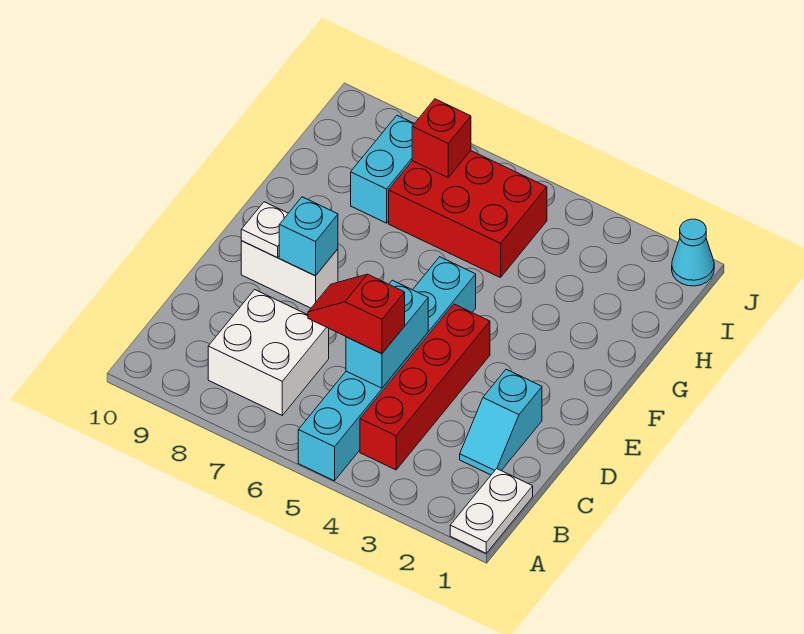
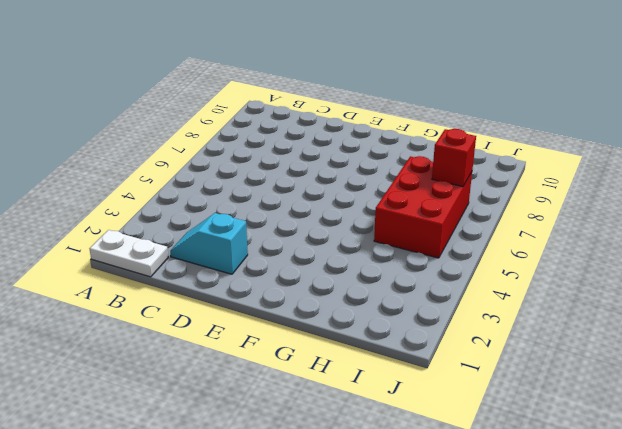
none -> cyan 1x6 brick [298,257,476,481]
none -> red 1x4 brick [360,304,490,470]
none -> white 2x2 brick [208,290,329,415]

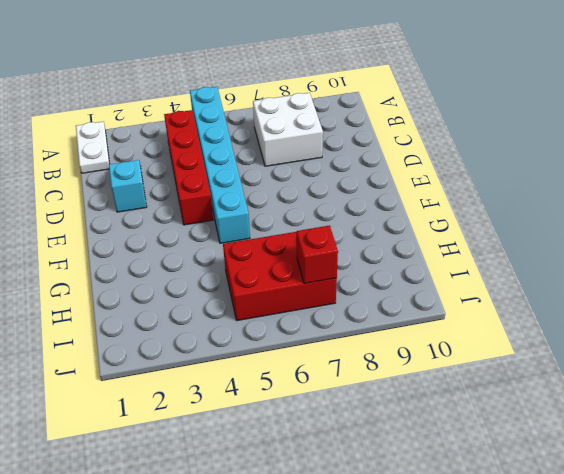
none -> white 1x2 brick [241,241,338,308]
none -> cyan 1x2 brick [351,115,414,223]
none -> cyan 1x1 cone [672,219,714,286]

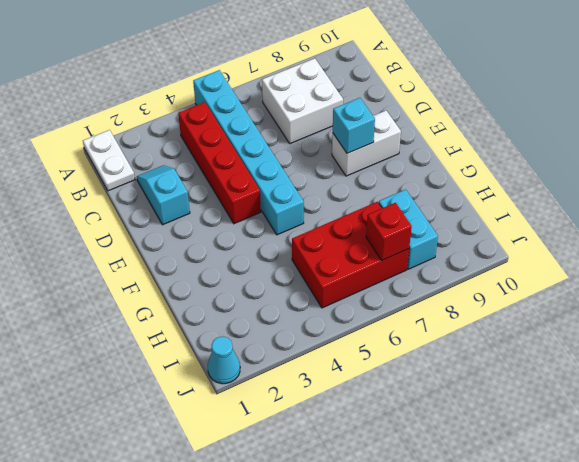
none -> cyan 1x2 brick [346,280,428,388]
none -> white 1x1 plate [241,202,288,258]
none -> red 1x2 slope [308,274,405,354]

